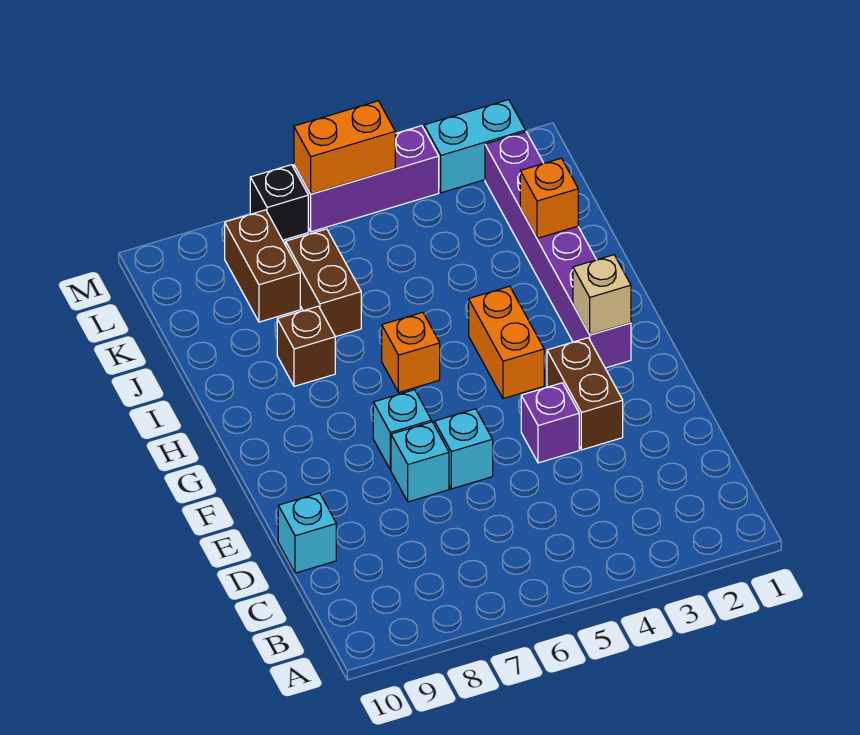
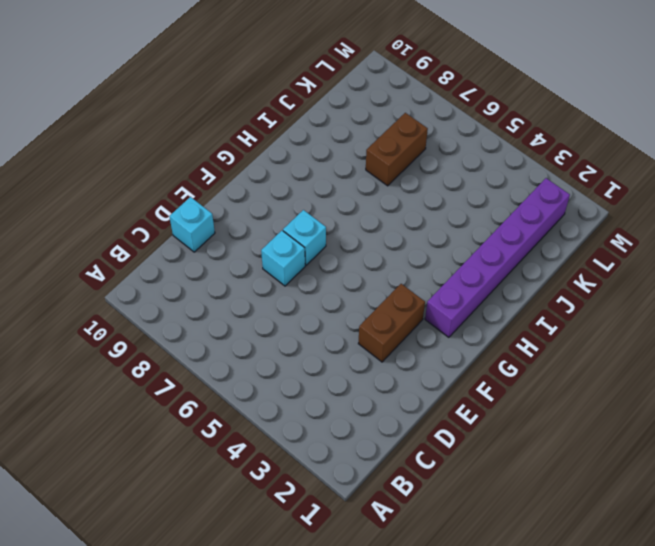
none -> purple 1x1 brick [521,383,579,463]
none -> cyan 1x1 brick [434,409,493,489]
none -> orange 1x2 brick [469,286,544,399]

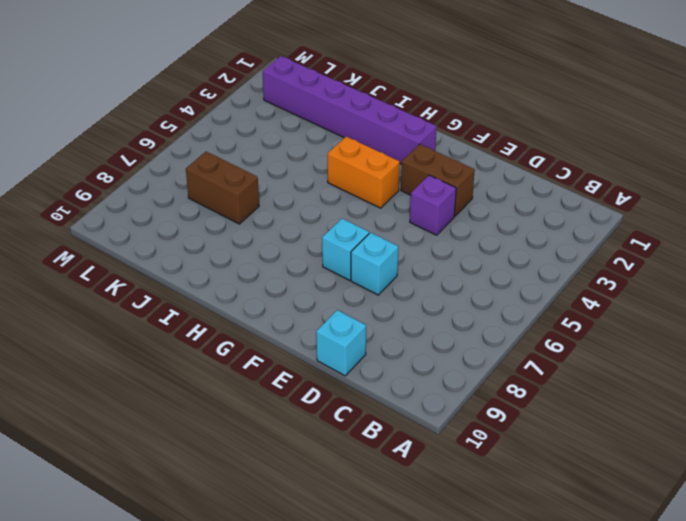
none -> cyan 1x1 brick [434,409,493,489]
none -> orange 1x1 brick [382,312,440,392]
none -> brown 1x1 brick [277,306,335,386]

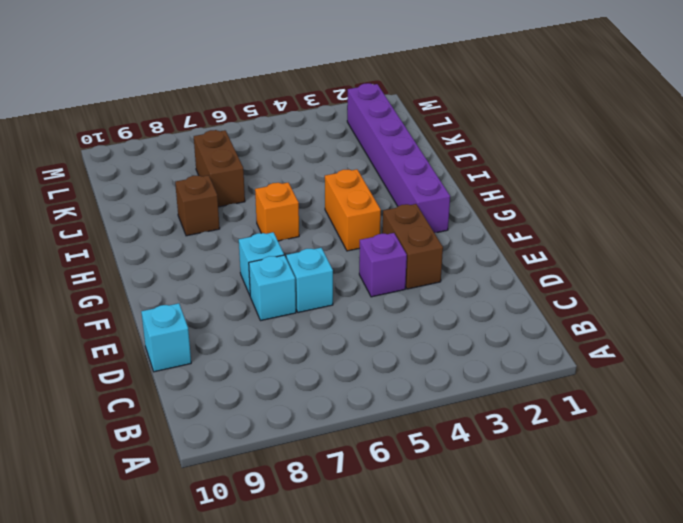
none -> brown 1x2 brick [225,210,300,322]
none -> cyan 1x2 brick [424,100,526,193]
none -> purple 1x3 brick [294,126,439,232]

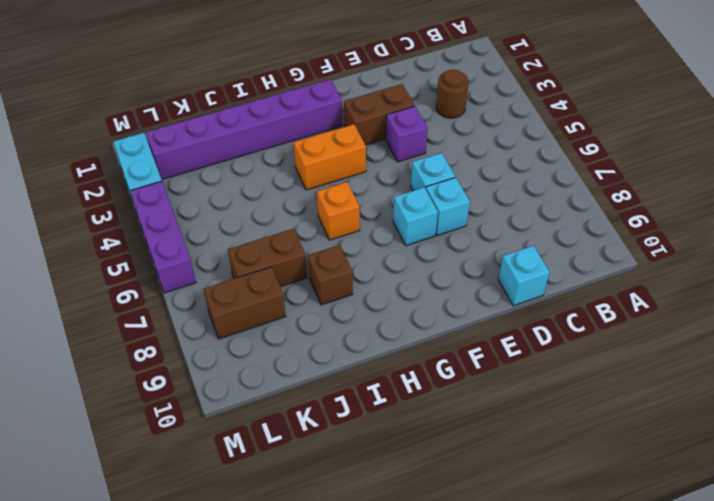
brown 1x1 round brick [436,70,469,118] -> none
none -> black 1x1 brick [250,165,308,240]
none -> tan 1x1 brick [573,255,631,335]
none -> orange 1x1 brick [520,158,578,238]

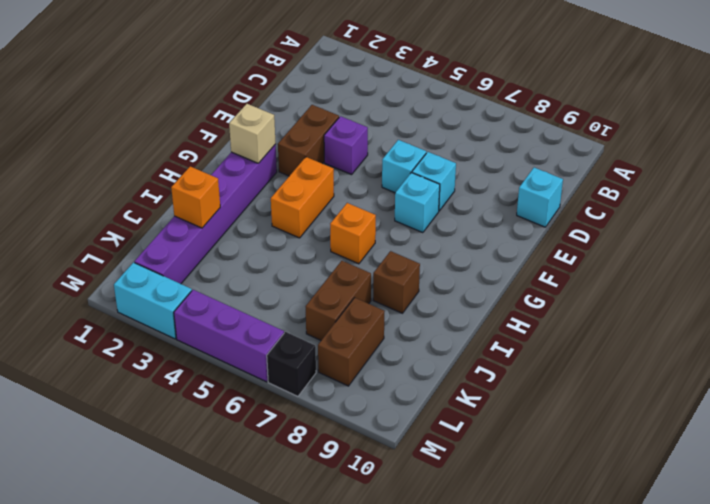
none -> orange 1x2 brick [294,101,395,194]

